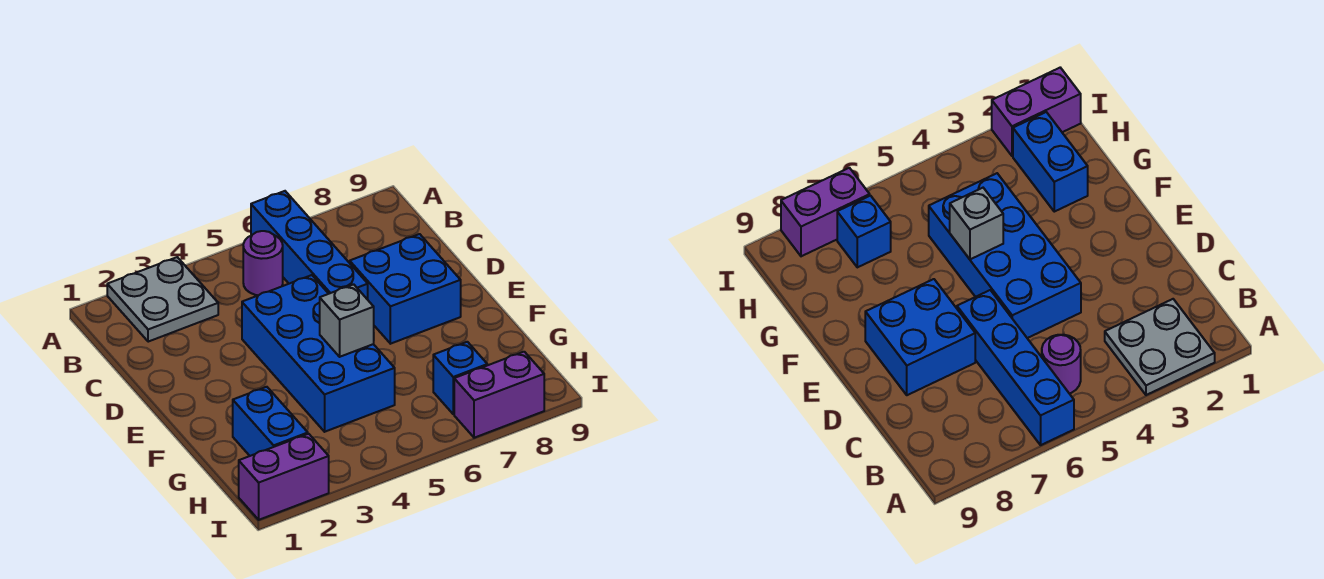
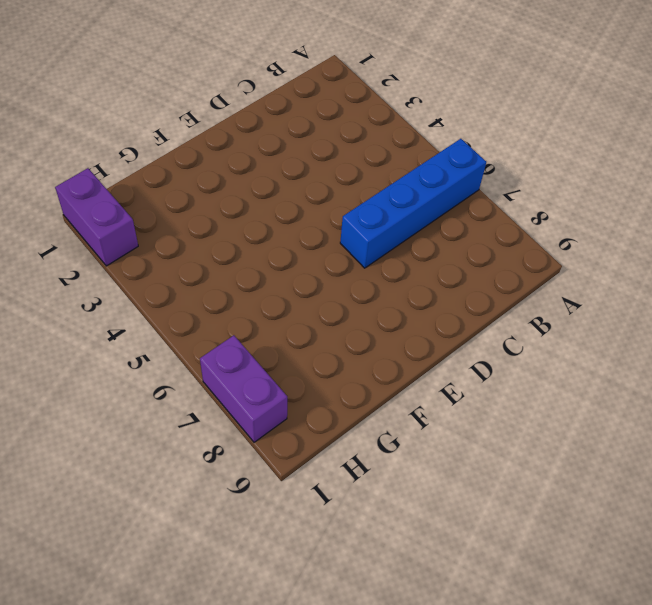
none -> grey 2x2 plate [107,257,218,342]
none -> purple 1x1 round brick [243,231,283,295]

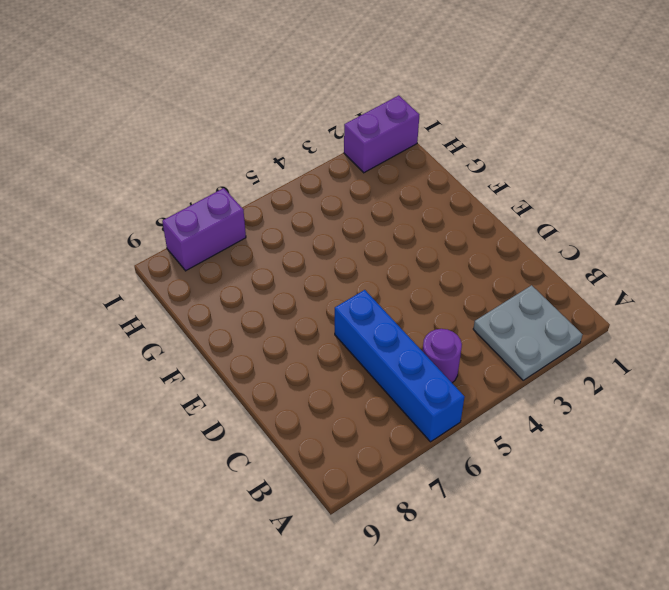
none -> blue 2x4 brick [242,275,395,432]
none -> blue 2x2 brick [350,234,461,344]

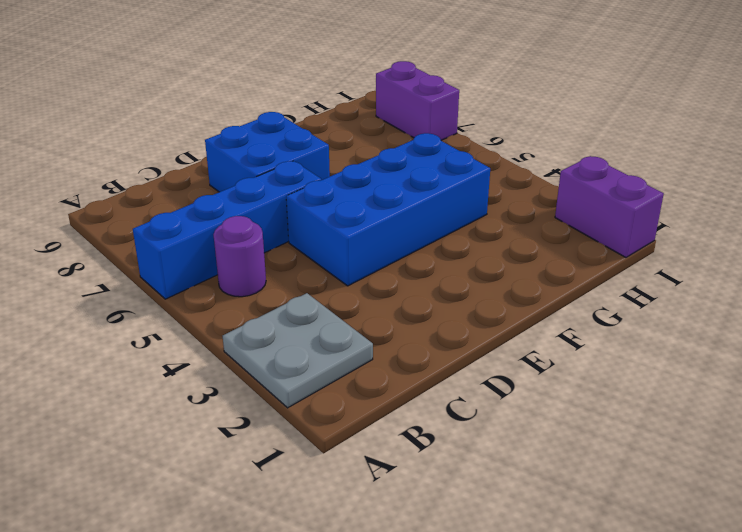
none -> blue 1x2 brick [233,387,308,456]
none -> blue 1x1 brick [433,342,487,414]

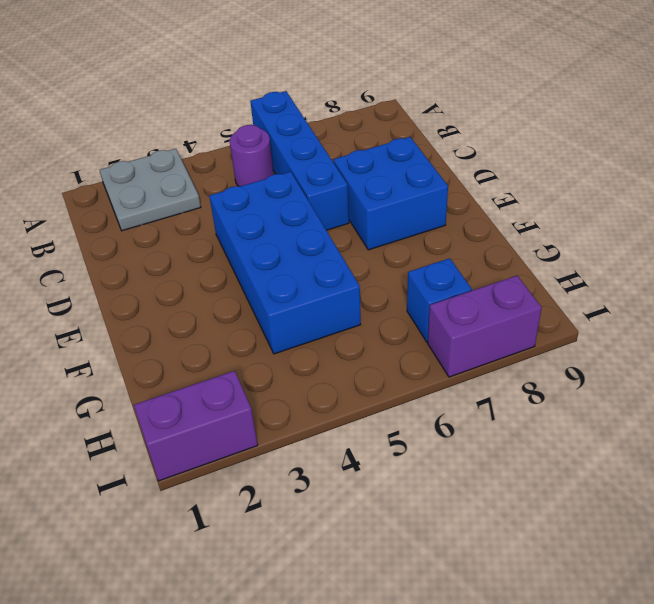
none -> blue 1x2 brick [233,387,308,456]
none -> grey 1x1 brick [320,284,374,357]

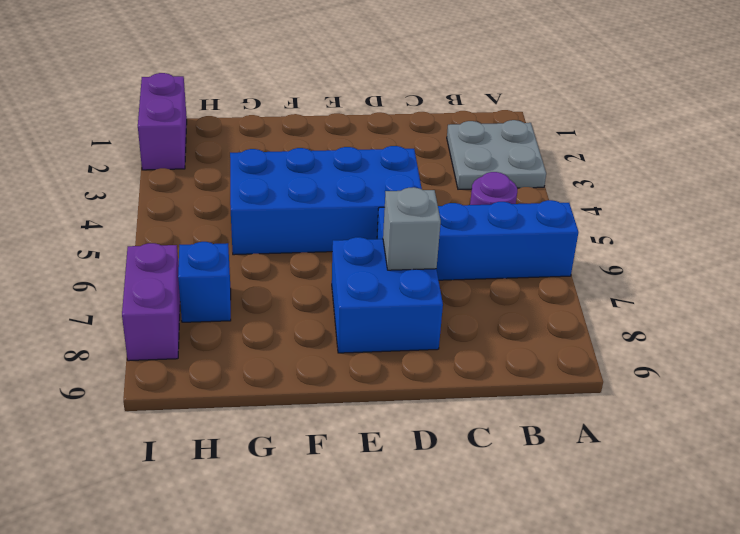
grey 1x1 brick [383,187,441,270] -> grey 1x1 brick moved to [320,284,374,357]
none -> blue 1x2 brick [233,387,308,456]

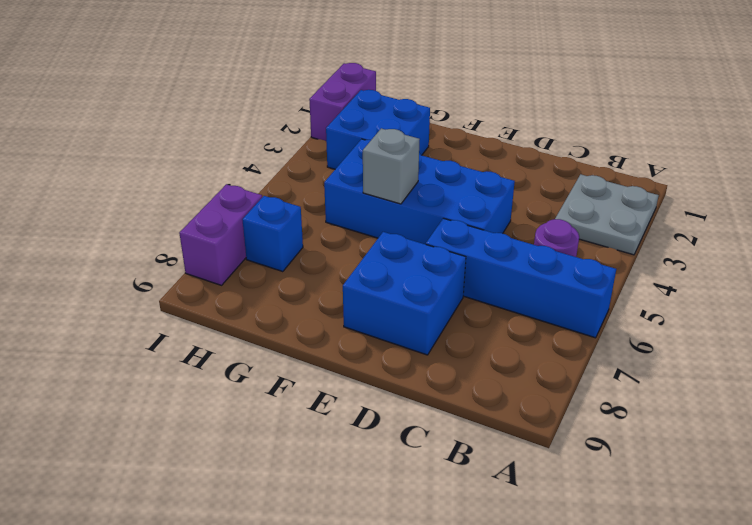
blue 2x2 brick [326,90,430,169] -> blue 1x2 brick [233,387,308,456]

